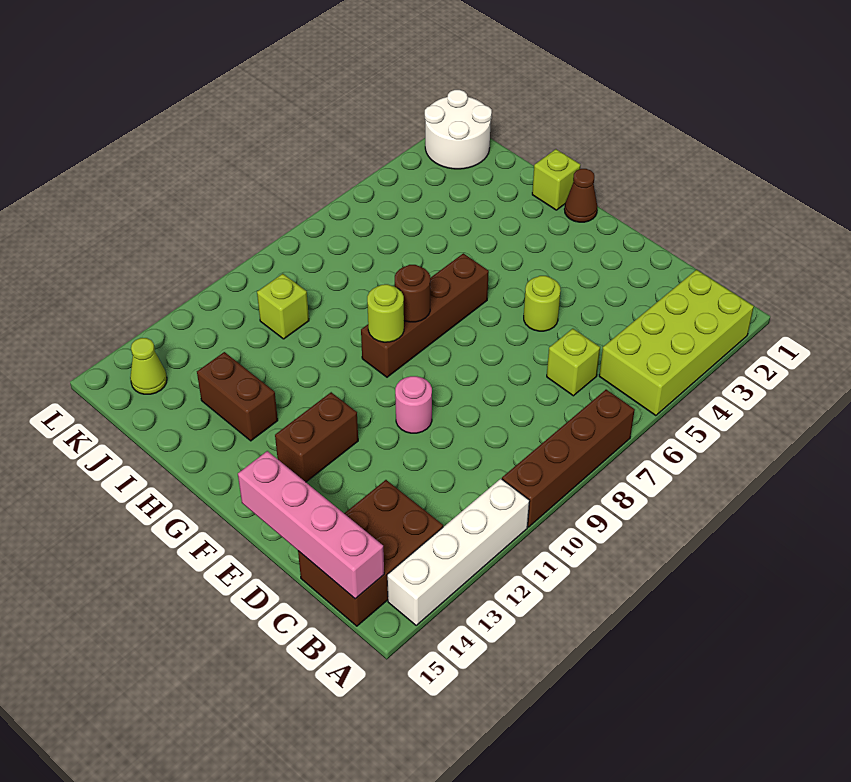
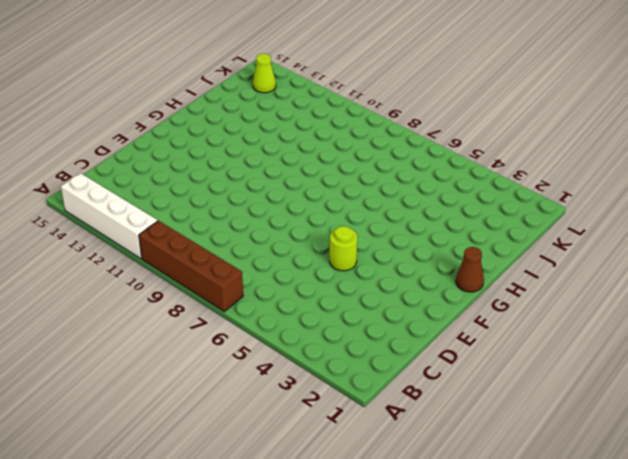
none -> lime 2x4 brick [599,270,754,416]
none -> brown 2x3 brick [298,480,443,626]
none -> lime 1x1 brick [547,329,600,396]

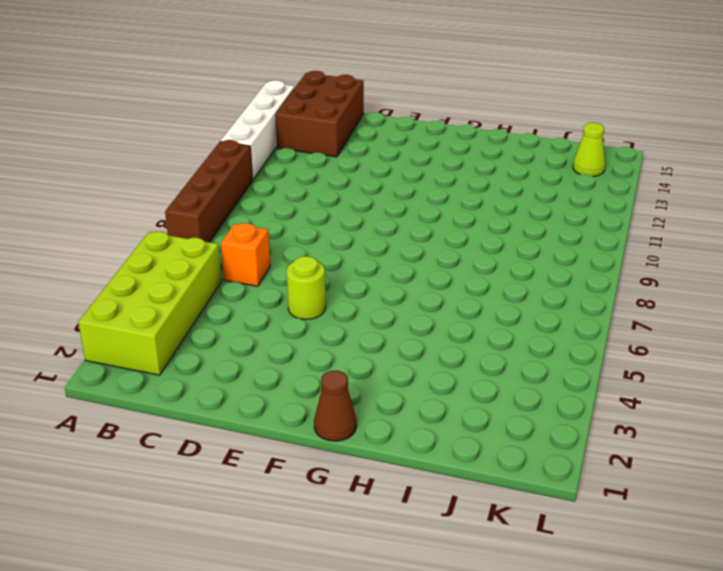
orange 1x1 brick [221,223,270,286] -> lime 1x1 brick [547,329,600,396]
none -> pink 1x1 round brick [395,376,432,433]
none -> brown 1x2 brick [275,392,358,482]
none -> brown 1x4 brick [361,253,489,377]

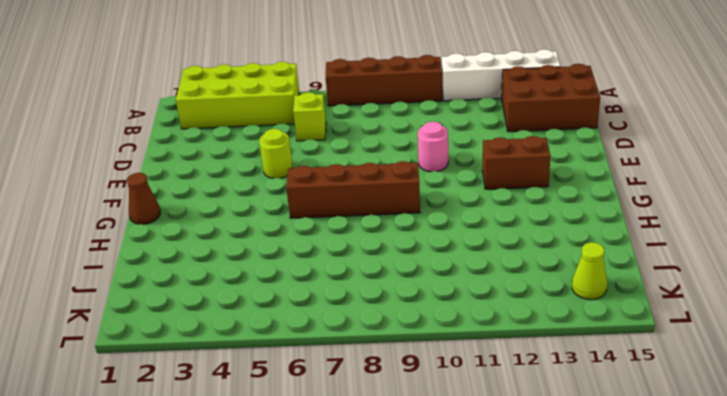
none -> lime 1x1 brick [532,149,581,210]
none -> brown 1x2 brick [197,352,278,441]
none -> lime 1x1 brick [257,274,309,339]

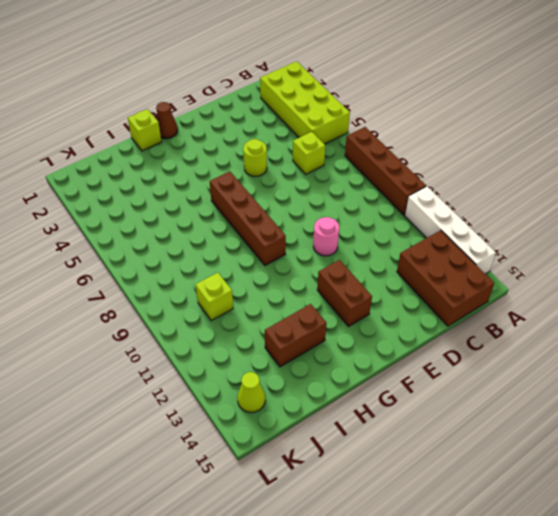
none -> white 2x2 round brick [425,90,492,169]
none -> pink 1x4 brick [238,451,384,599]
none -> brown 1x1 round brick [395,265,430,322]

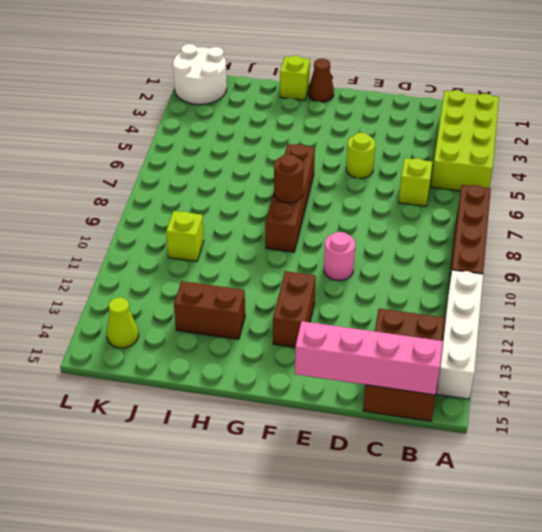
none -> lime 1x1 round brick [367,284,404,342]

